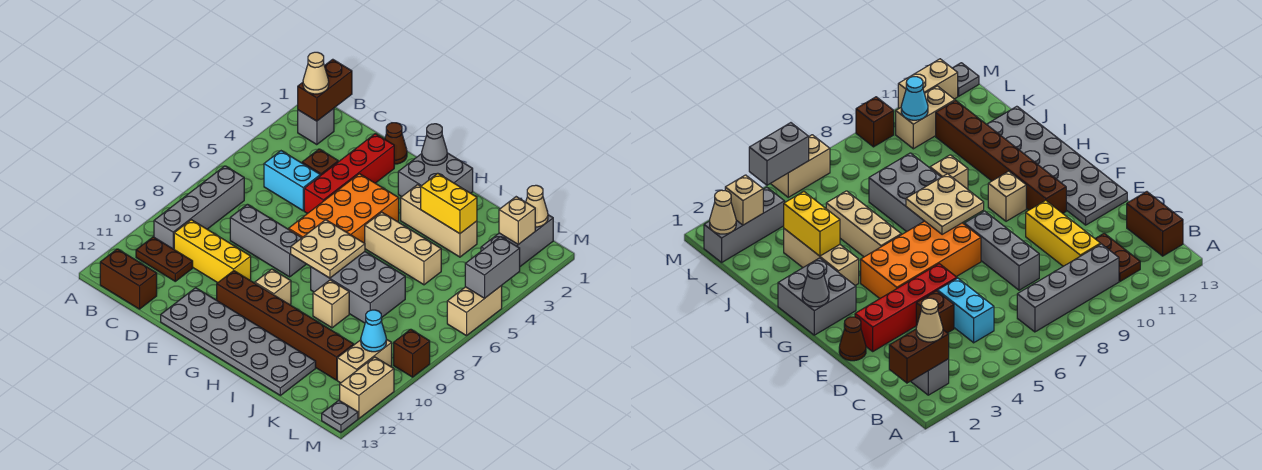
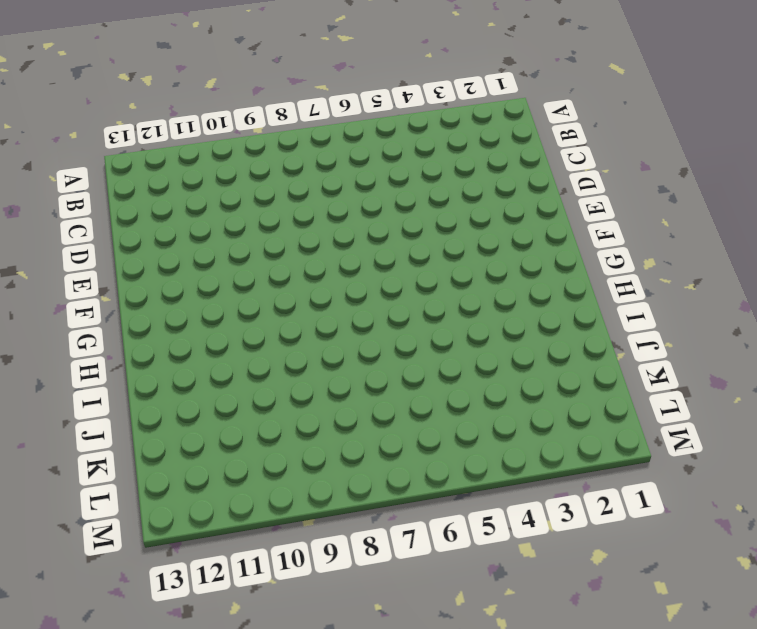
none -> grey 1x1 brick [298,108,334,145]
none -> grey 1x4 brick [154,166,244,249]
none -> brown 1x2 plate [136,237,193,281]
none -> brown 1x2 brick [100,249,157,309]

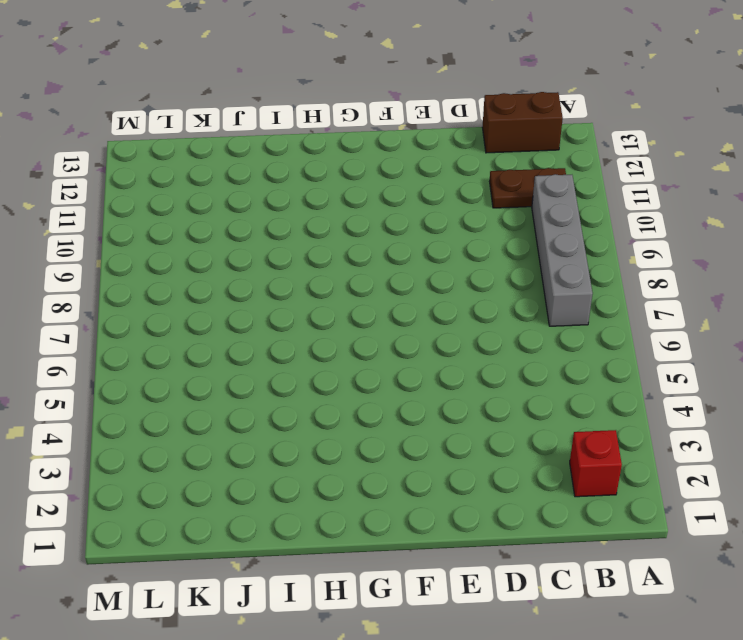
red 1x1 brick [570,430,622,497] -> grey 1x1 brick [298,108,334,145]
none -> cyan 1x2 brick [264,151,320,211]
none -> yellow 1x3 brick [174,220,251,283]
none -> brown 1x1 brick [302,149,338,176]
none -> grey 1x3 brick [230,204,306,277]

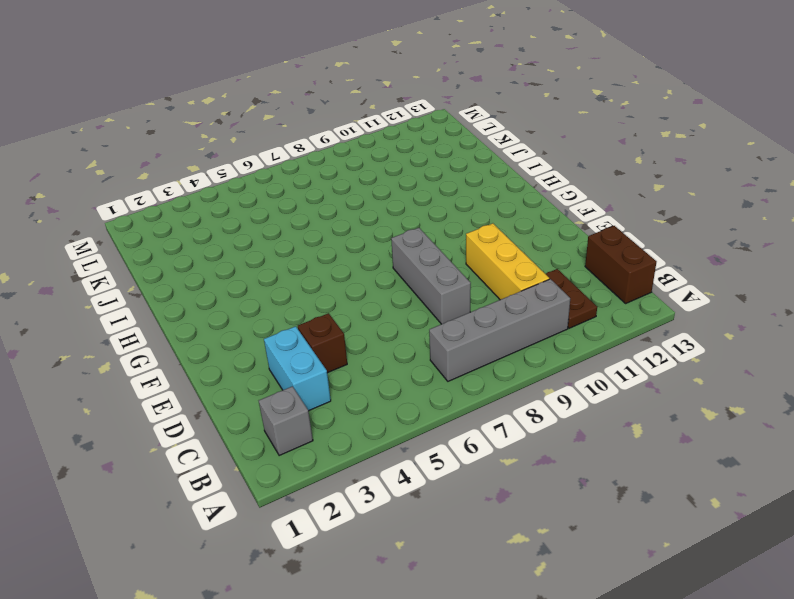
cyan 1x2 brick [264,326,331,411] -> cyan 1x2 brick moved to [264,151,320,211]
none -> brown 1x1 cone [385,123,407,164]
none -> red 1x4 brick [304,134,394,214]
none -> grey 2x6 plate [161,288,316,395]
none -> orange 2x4 brick [289,174,399,243]

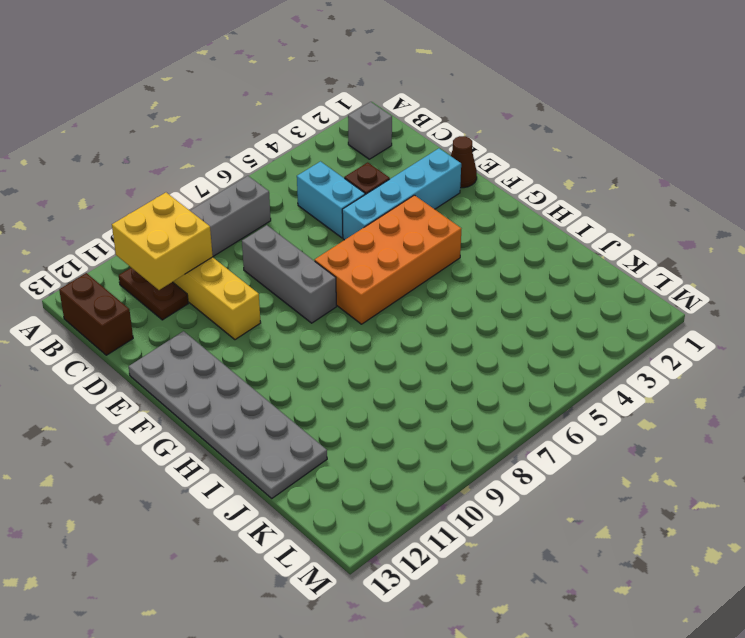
yellow 2x2 brick [112,193,213,290] -> none
cyan 1x4 brick [342,148,461,240] -> red 1x4 brick [304,134,394,214]
none -> brown 1x6 brick [217,271,354,380]
none -> grey 2x2 brick [398,153,473,197]
none -> tan 1x1 brick [255,269,291,305]
none -> tan 1x3 brick [401,185,477,257]

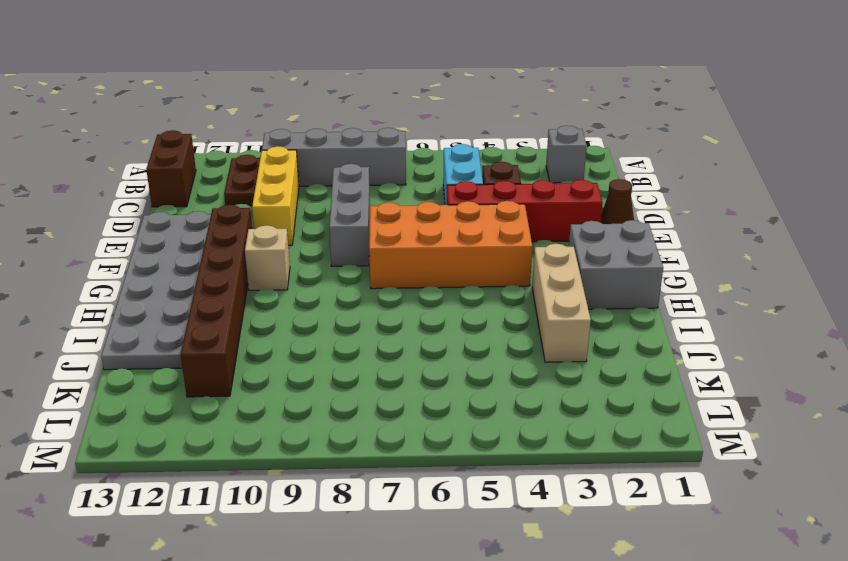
none -> tan 1x3 brick [365,212,441,285]
none -> grey 2x3 brick [311,252,405,323]
none -> tan 1x1 brick [313,280,349,328]
none -> grey 1x3 brick [481,215,553,266]

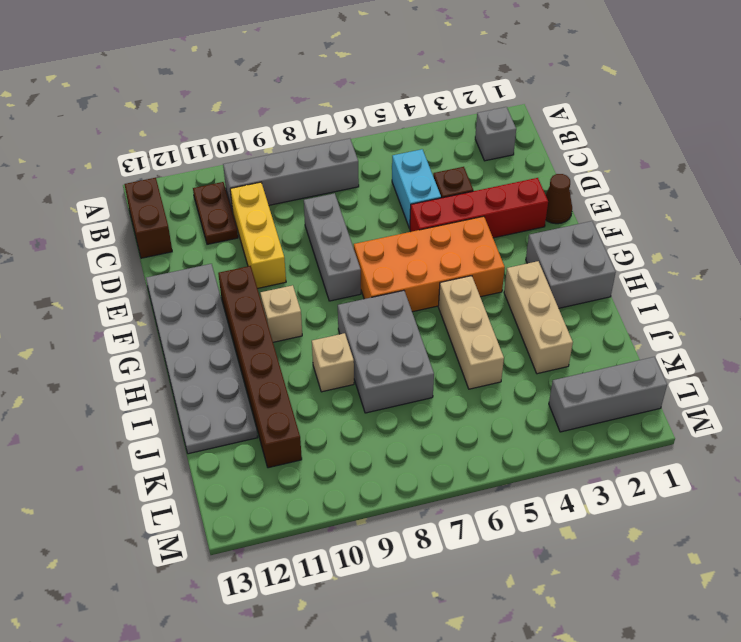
none -> tan 1x2 brick [337,339,392,383]
none -> tan 1x2 brick [447,286,502,336]
none -> brown 1x1 brick [394,329,430,377]
none -> tan 1x2 brick [340,357,394,419]

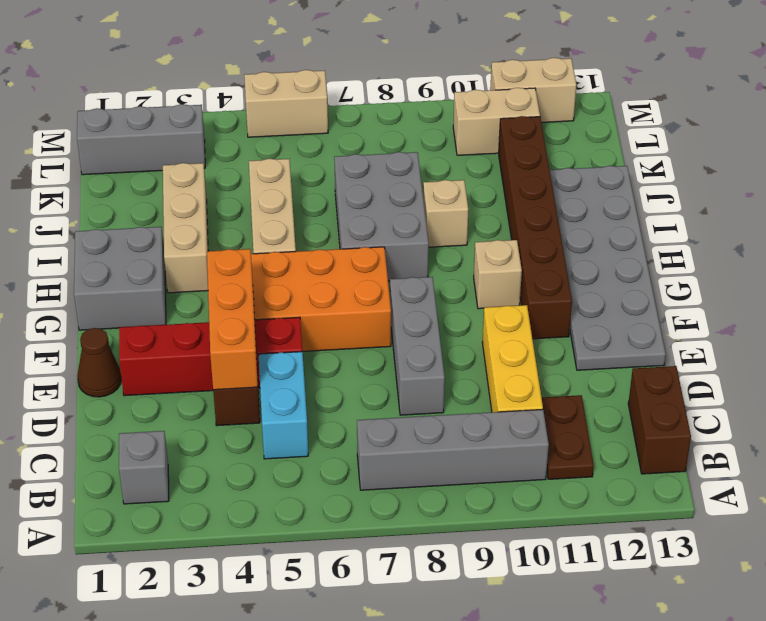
orange 1x3 brick [207,249,258,390] -> none
none -> brown 1x1 brick [394,329,430,377]
none -> grey 1x1 plate [322,400,358,433]
none -> brown 1x2 brick [298,59,352,121]
none -> grey 1x1 cone [422,124,447,165]

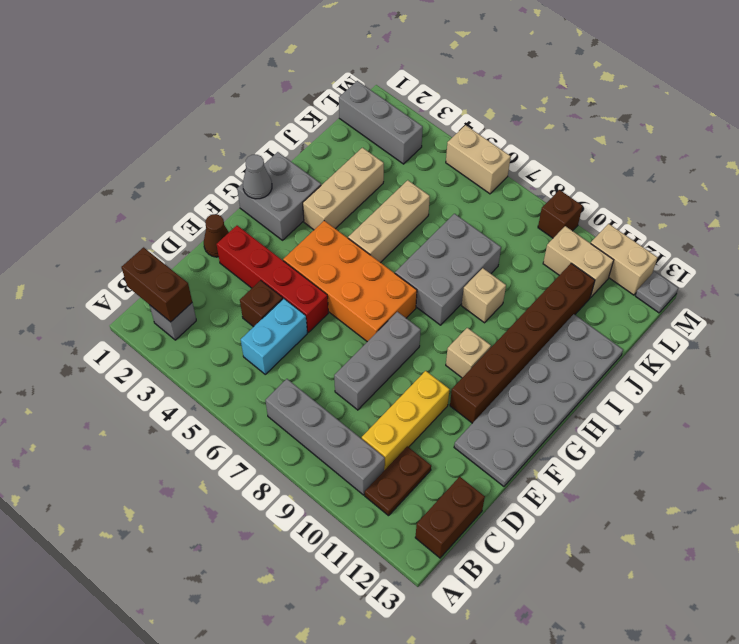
none -> tan 2x2 plate [291,220,365,278]
none -> yellow 1x2 brick [421,173,477,234]
none -> tan 1x1 cone [526,185,548,227]
none -> tan 1x1 brick [499,197,535,244]

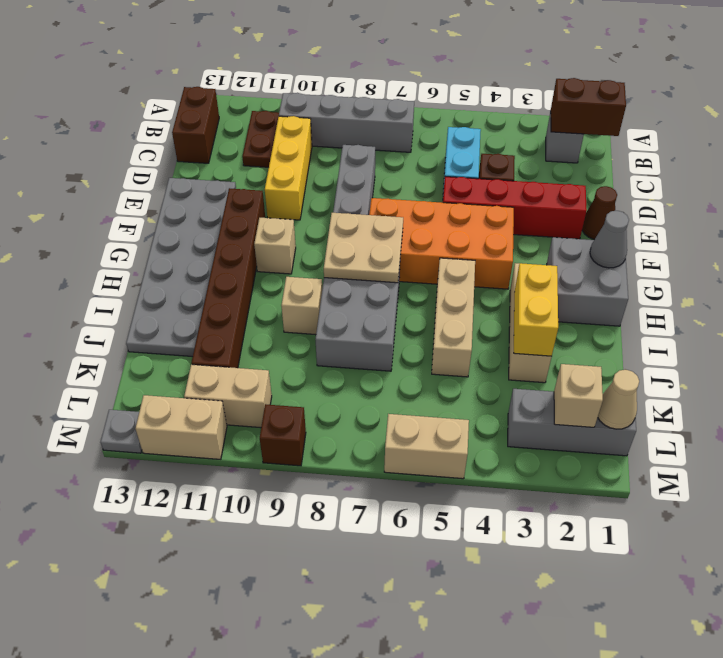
none -> cyan 1x1 cone [361,310,386,352]
none -> grey 1x2 brick [465,237,520,298]
none -> tan 1x1 cone [303,52,329,94]

